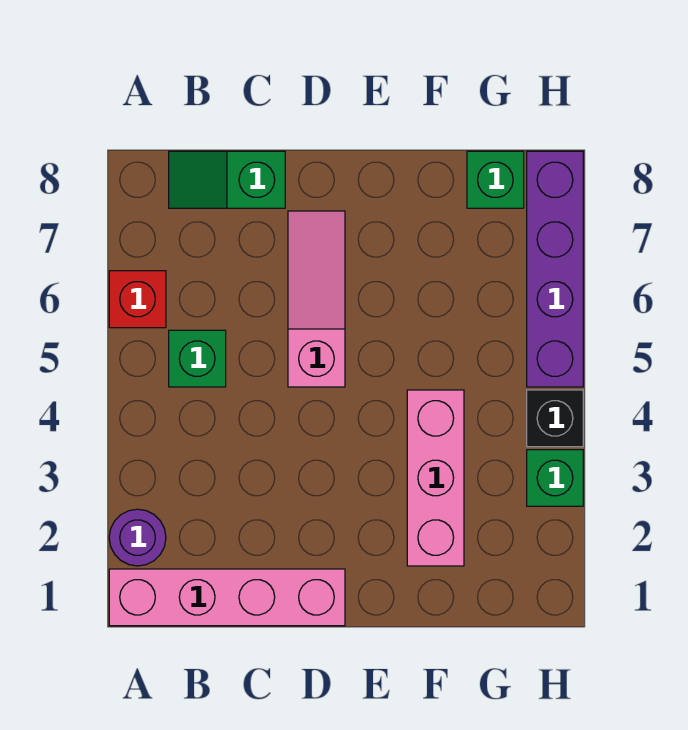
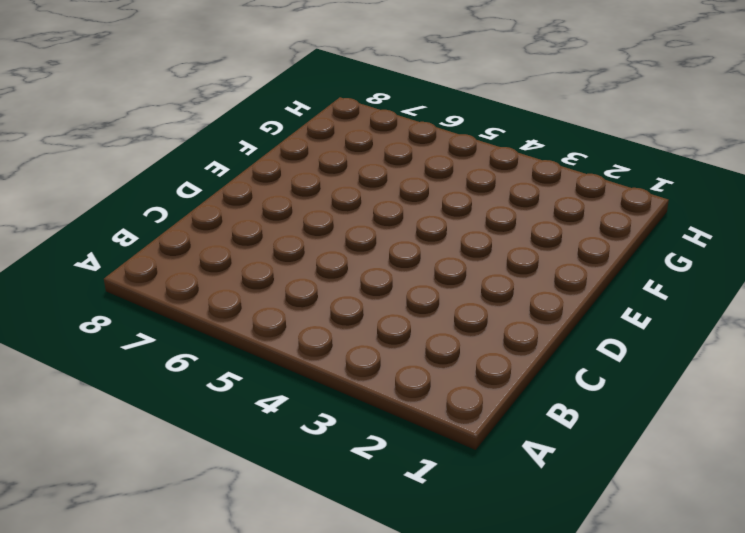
none -> pink 1x4 brick [109,569,345,626]
none -> purple 1x1 round brick [109,509,166,566]

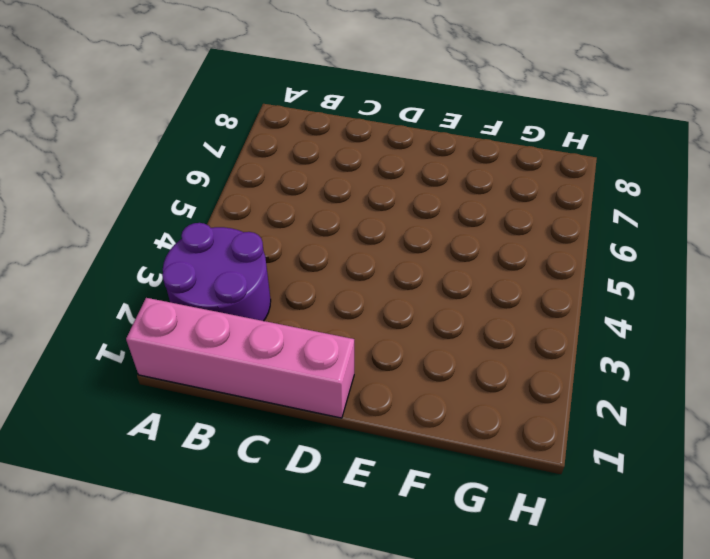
purple 2x2 round brick [162,223,271,321] -> purple 1x1 round brick [109,509,166,566]
none -> red 1x1 brick [109,271,166,328]
none -> green 1x1 brick [169,330,226,387]

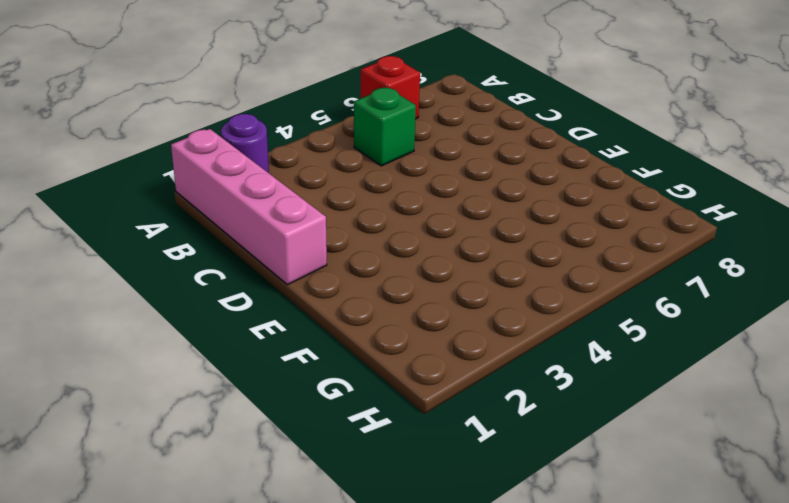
none -> green 1x2 slope [169,151,285,208]
none -> pink 1x3 slope [288,211,345,387]

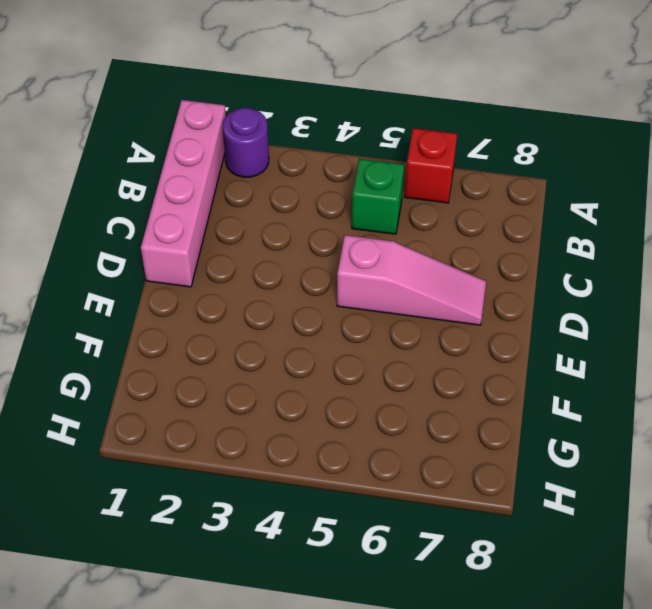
none -> green 1x2 slope [169,151,285,208]
none -> pink 1x3 brick [407,390,464,566]

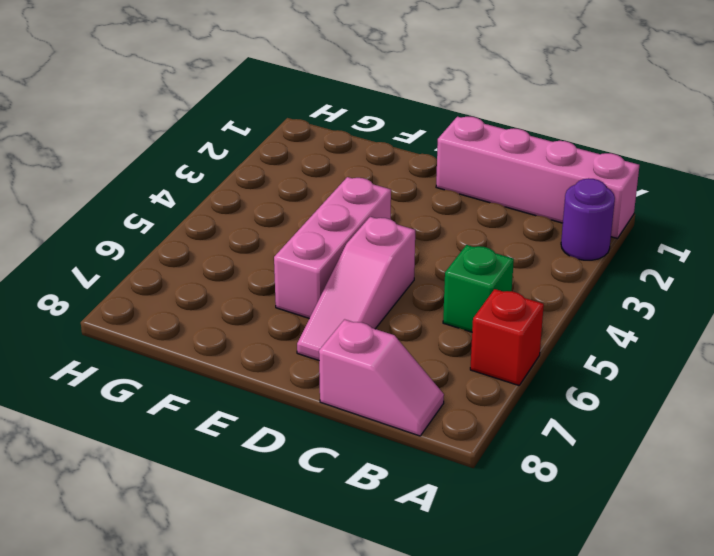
pink 1x2 slope [319,319,444,436] -> green 1x2 slope [169,151,285,208]
pink 1x3 brick [274,177,391,318] -> pink 1x3 brick moved to [407,390,464,566]
none -> green 1x1 brick [467,151,524,208]
none -> green 1x1 brick [527,450,583,506]

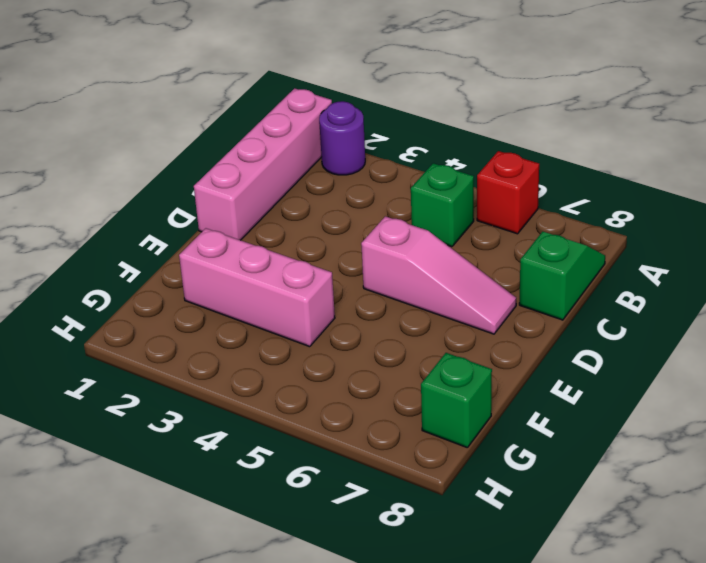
none -> green 1x1 brick [527,450,583,506]
none -> black 1x1 brick [527,390,583,447]

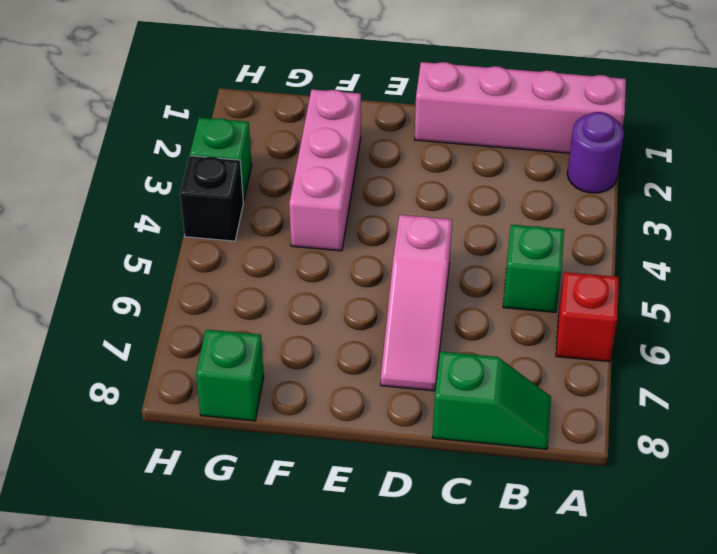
none -> purple 1x4 brick [527,151,583,387]

